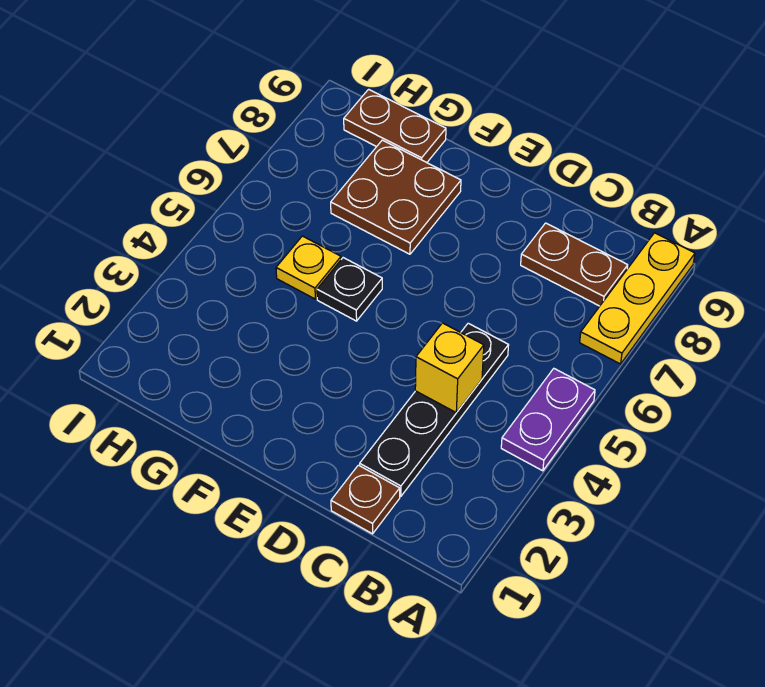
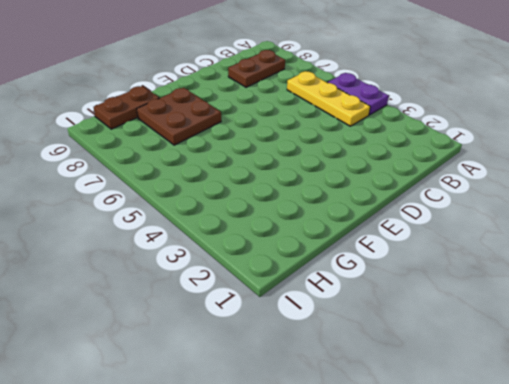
yellow 1x3 plate [287,71,370,126] -> yellow 1x3 plate moved to [580,233,695,364]
none -> brown 1x1 plate [331,465,400,534]
none -> black 1x4 plate [360,323,509,497]

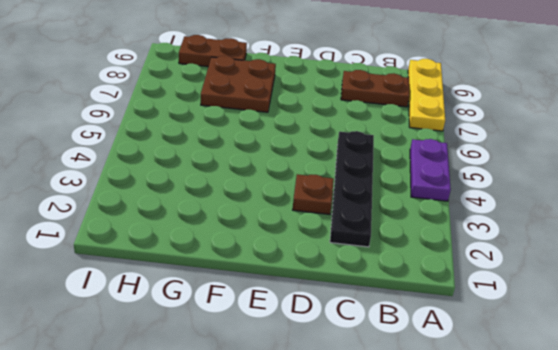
brown 1x1 plate [293,174,334,214] -> brown 1x1 plate moved to [331,465,400,534]
none -> black 1x1 plate [317,258,382,321]
none -> yellow 1x1 plate [276,236,341,299]

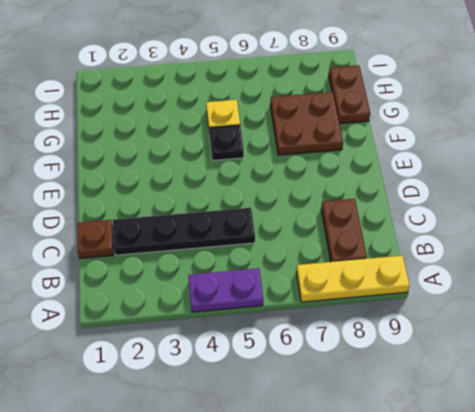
none -> yellow 1x1 brick [415,323,484,413]

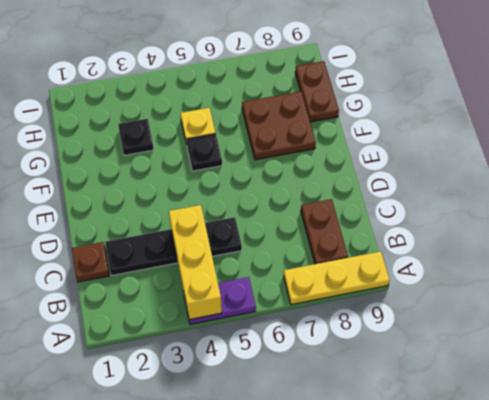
yellow 1x3 brick [169,205,222,320] -> yellow 1x1 brick [415,323,484,413]
black 1x1 plate [118,119,154,155] -> none

